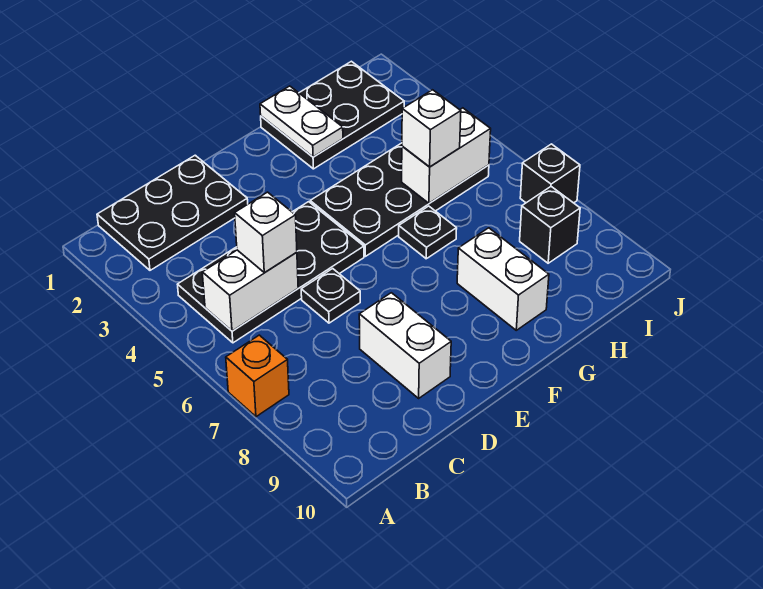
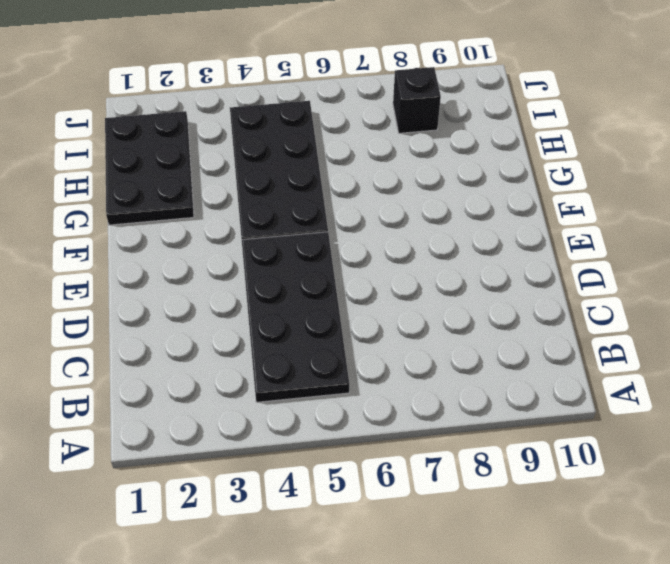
none -> orange 1x1 brick [226,335,289,417]
none -> black 2x3 plate [97,155,248,270]
none -> black 1x1 plate [301,269,360,323]

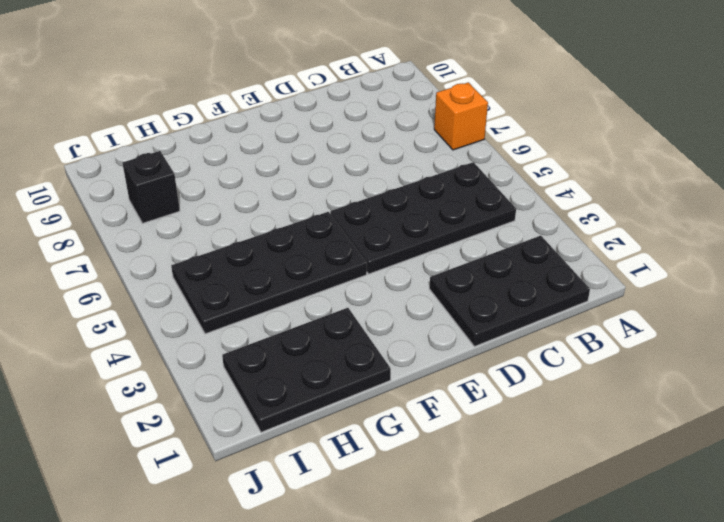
none -> black 1x1 plate [301,269,360,323]
none -> white 1x2 brick [359,293,451,398]
none -> black 1x1 plate [399,206,457,259]

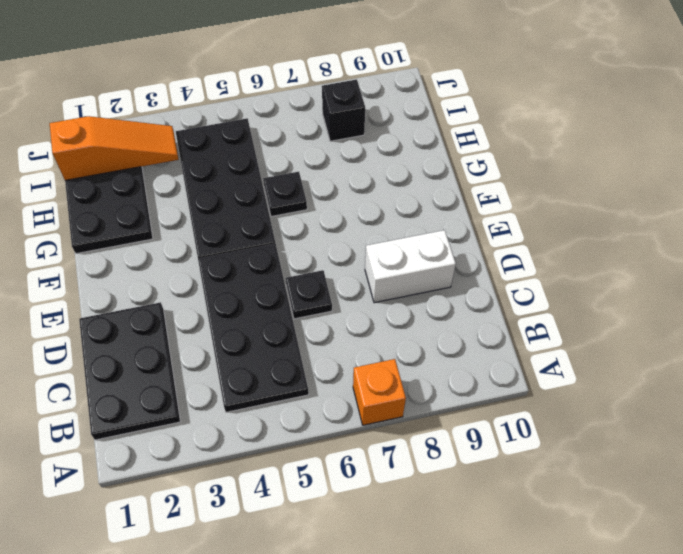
orange 1x3 slope [50,116,179,180] -> none
none -> white 1x2 brick [457,228,549,330]
none -> black 1x1 brick [520,144,580,203]
none -> white 1x2 brick [202,250,298,331]

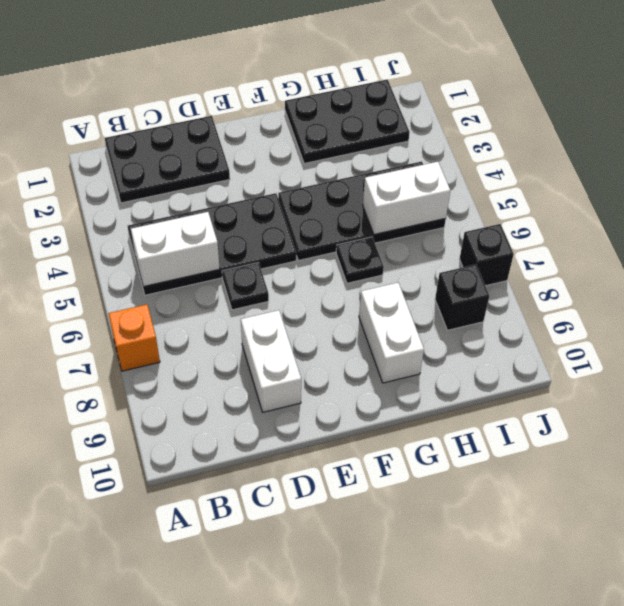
none -> white 1x2 plate [260,86,343,157]
none -> white 1x1 brick [235,192,297,273]
none -> white 1x1 brick [402,90,461,167]

